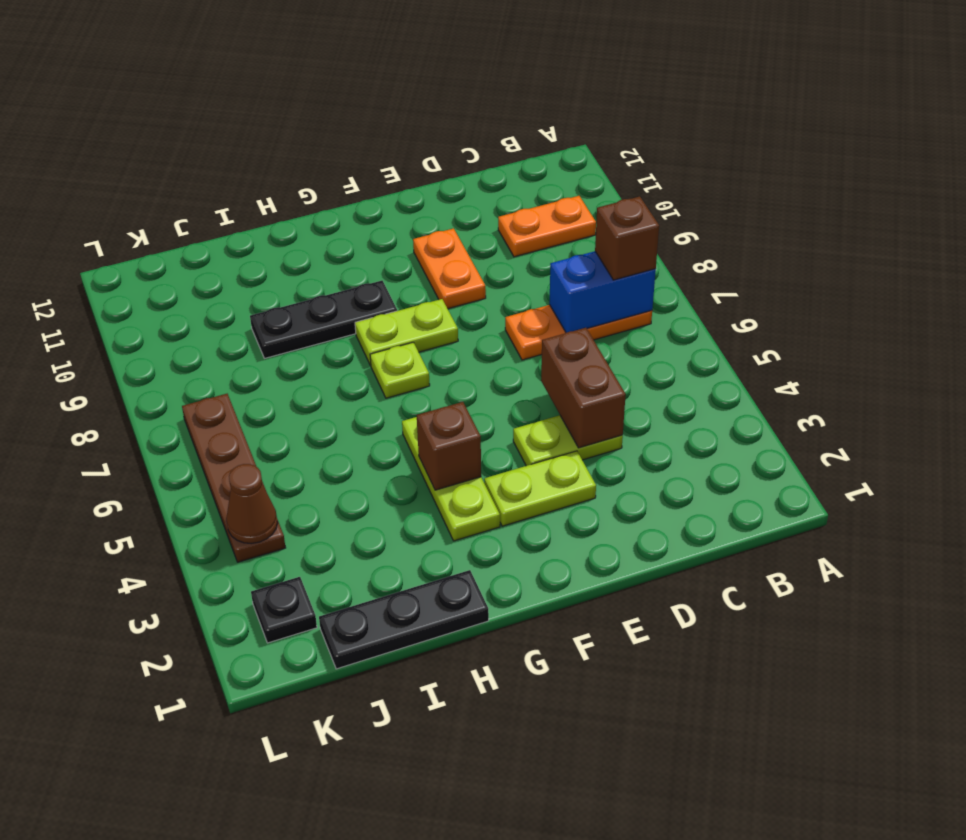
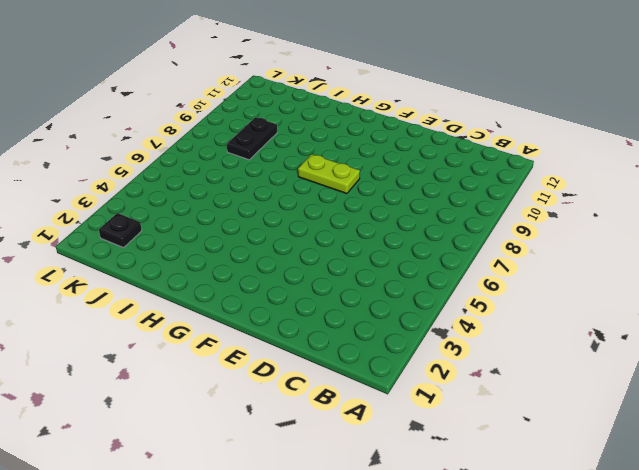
black 1x2 plate [227,117,277,160] -> none
none -> orange 1x3 plate [505,305,652,360]
none -> orange 1x2 plate [498,196,596,257]
none -> lime 1x2 plate [513,415,623,466]

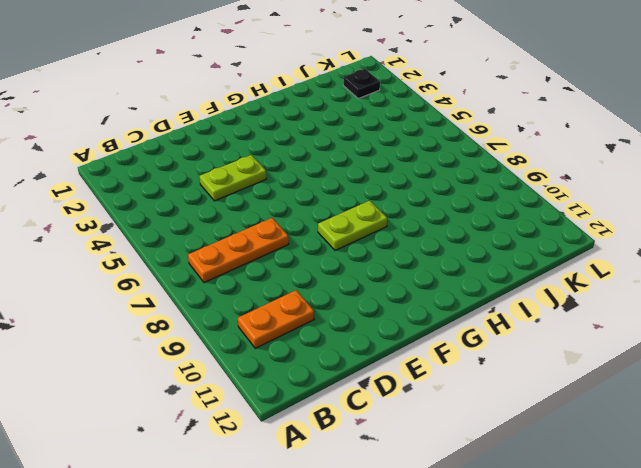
none -> lime 1x2 plate [484,451,596,526]
none -> orange 1x2 plate [413,228,486,309]
none -> lime 1x3 plate [402,417,500,541]

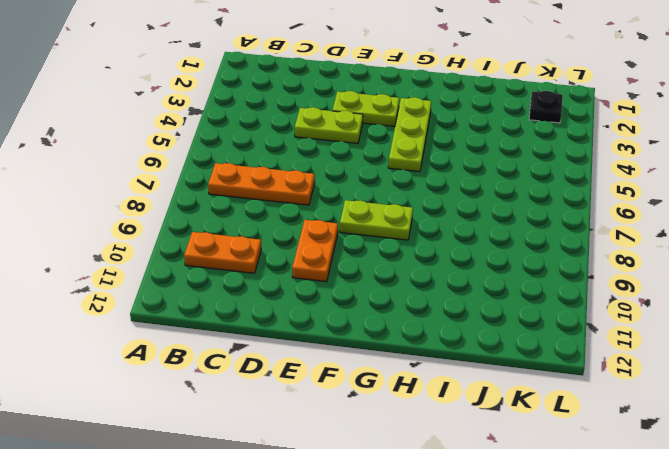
none -> lime 1x1 plate [370,342,430,398]
none -> black 1x3 plate [250,281,397,358]
none -> black 1x3 plate [319,570,489,669]

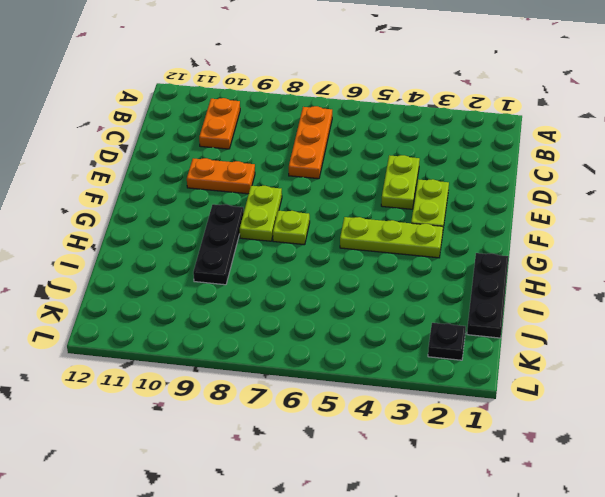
none -> brown 1x4 plate [182,394,286,562]
none -> blue 1x2 brick [549,251,656,333]
none -> brown 1x2 brick [541,328,626,448]

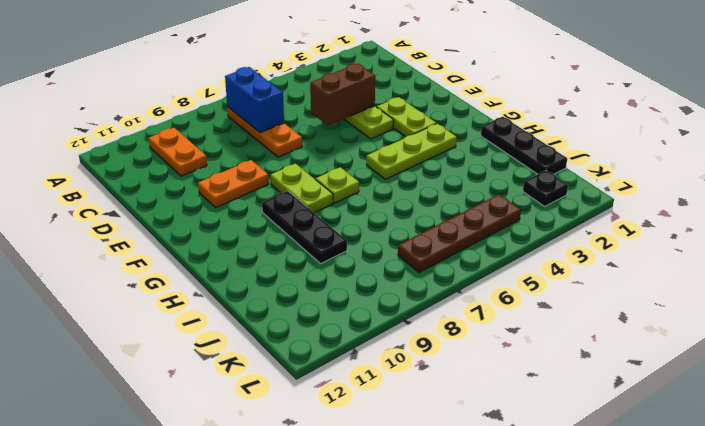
none -> brown 1x1 brick [417,402,481,490]
none -> brown 1x1 cone [226,464,278,543]
none -> brown 1x1 brick [595,196,659,280]

